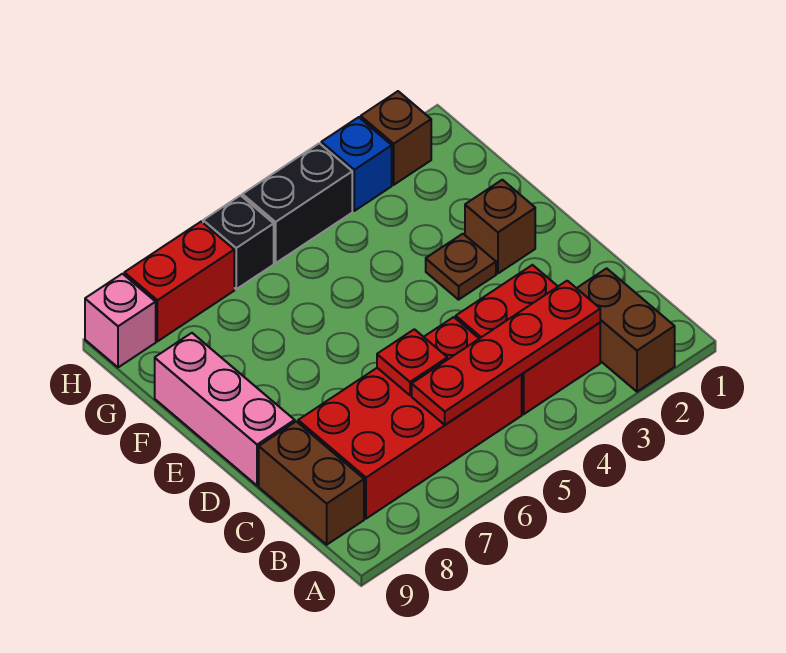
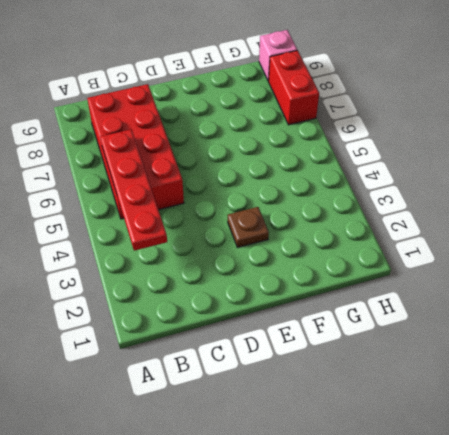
none -> brown 1x2 brick [577,268,675,392]
none -> red 2x2 brick [456,265,600,414]
none -> brown 1x2 brick [259,421,364,545]

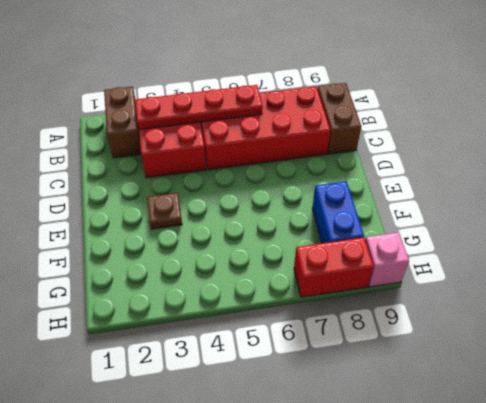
blue 1x2 brick [312,181,364,243] -> none
none -> pink 1x3 brick [155,333,295,486]
none -> brown 1x1 brick [465,180,535,273]
none -> brown 1x1 brick [361,91,431,185]

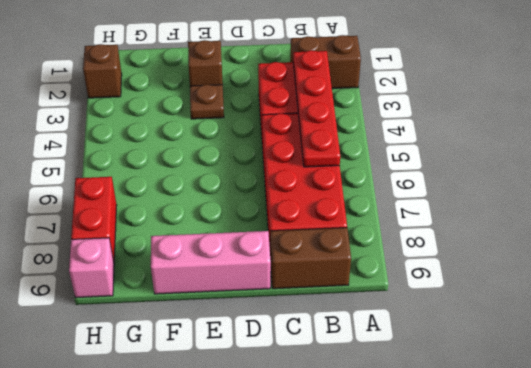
none -> blue 1x1 brick [321,117,392,211]
none -> black 1x2 brick [242,143,352,263]
none -> black 1x1 brick [203,195,274,289]

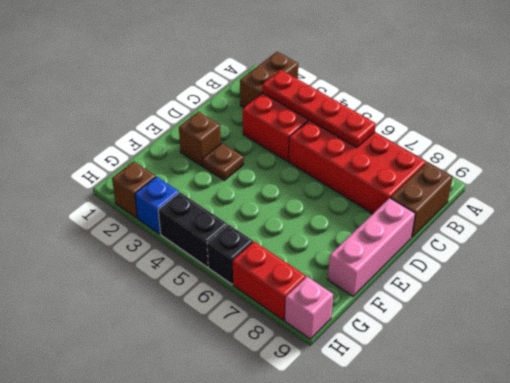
none -> red 1x1 plate [377,329,447,395]

